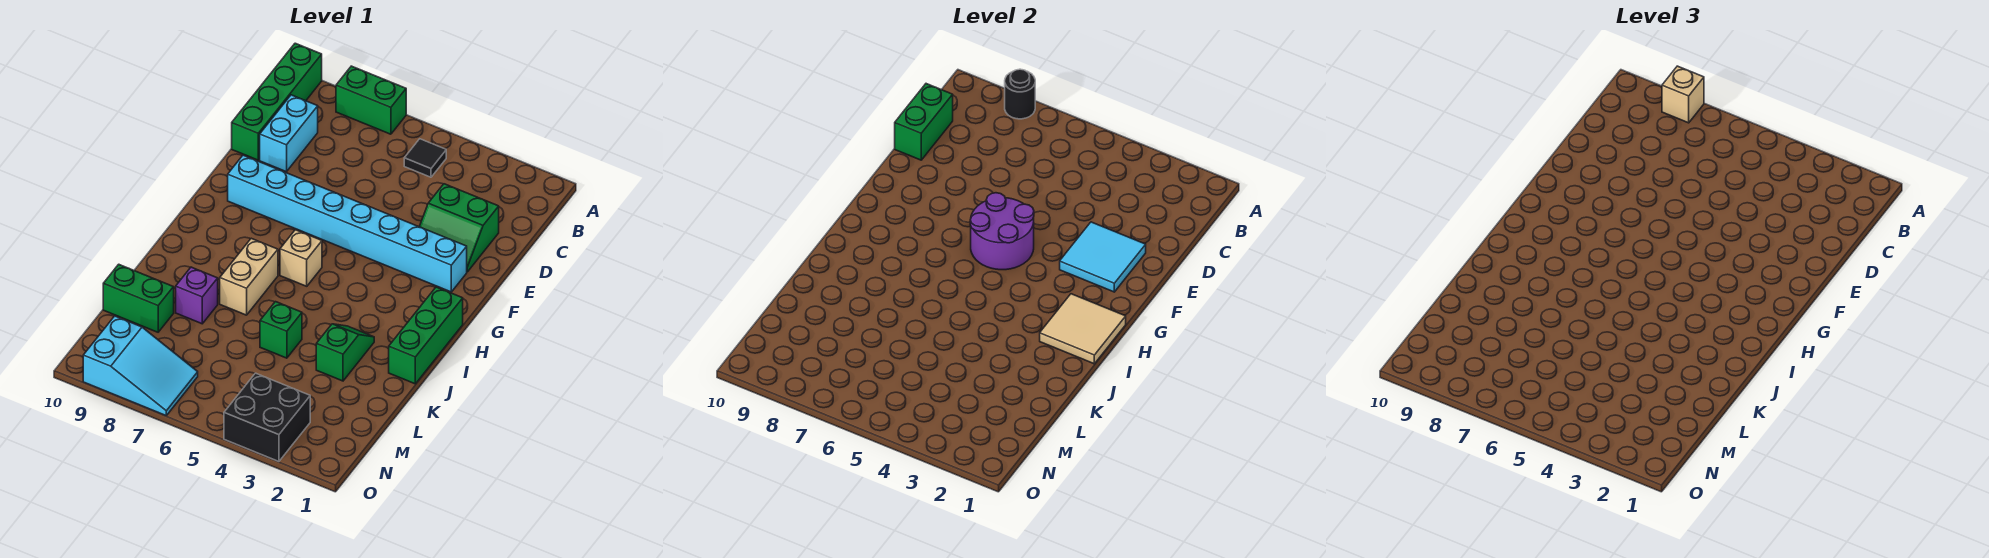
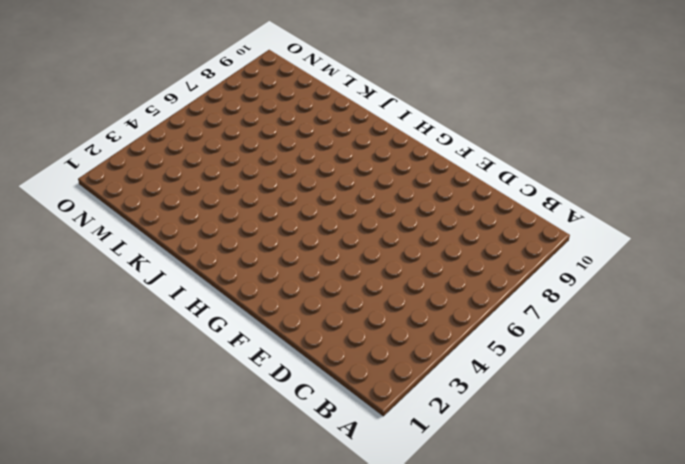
none -> green 1x2 brick [336,66,406,134]
none -> green 1x4 brick [232,43,322,160]
none -> black 1x1 tile [404,139,446,177]

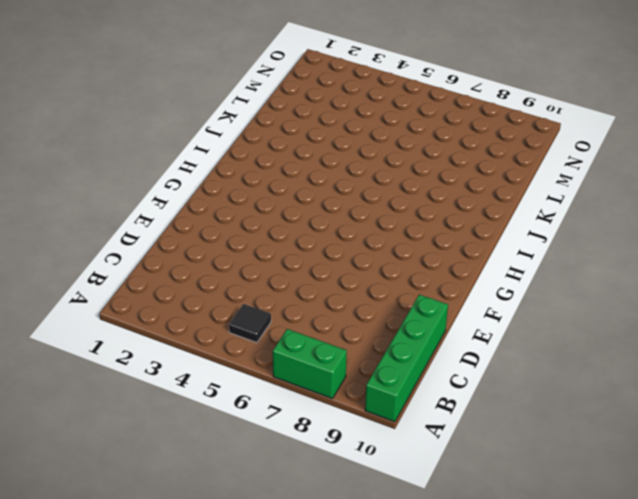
none -> cyan 1x2 brick [260,95,318,172]
none -> green 2x2 slope [419,184,499,272]
none -> cyan 1x8 brick [228,155,467,292]

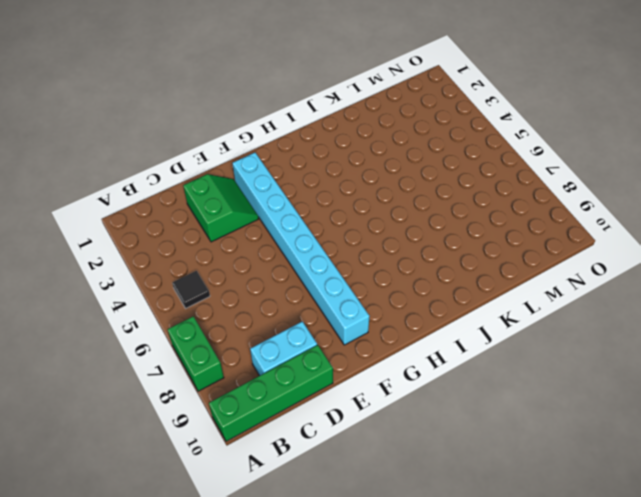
none -> green 1x3 brick [389,287,463,384]
none -> tan 1x1 brick [280,230,322,286]
none -> tan 1x2 brick [220,238,278,315]

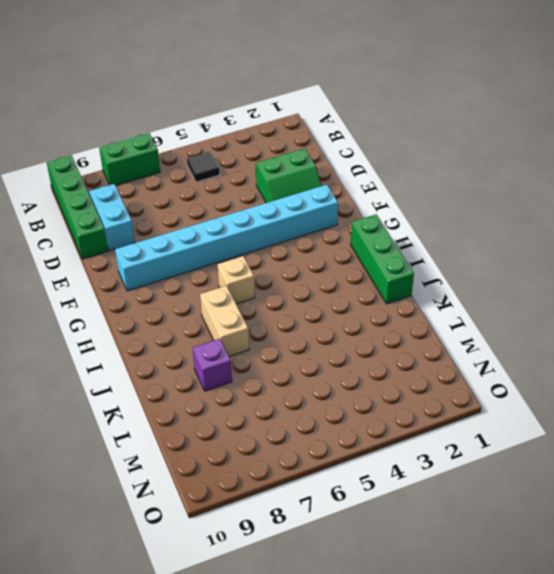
none -> green 1x2 slope [316,324,374,381]
none -> green 1x1 brick [260,302,302,358]
none -> green 1x2 brick [103,264,174,332]

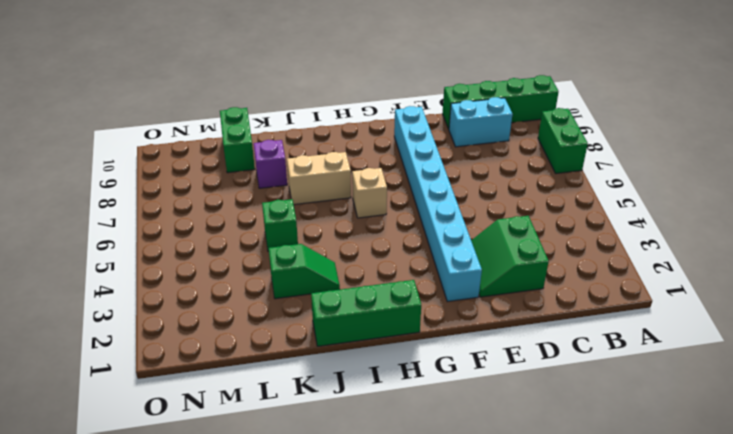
none -> black 1x1 tile [404,139,446,177]
none -> black 2x2 brick [224,373,310,461]
none -> cyan 2x3 slope [83,316,198,415]

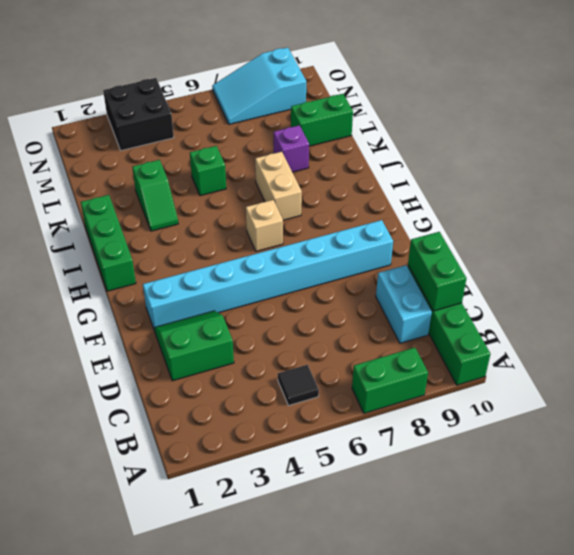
none -> black 1x1 round brick [1005,69,1035,119]
none -> cyan 2x2 tile [1060,222,1146,292]
none -> purple 2x2 round brick [970,193,1034,270]

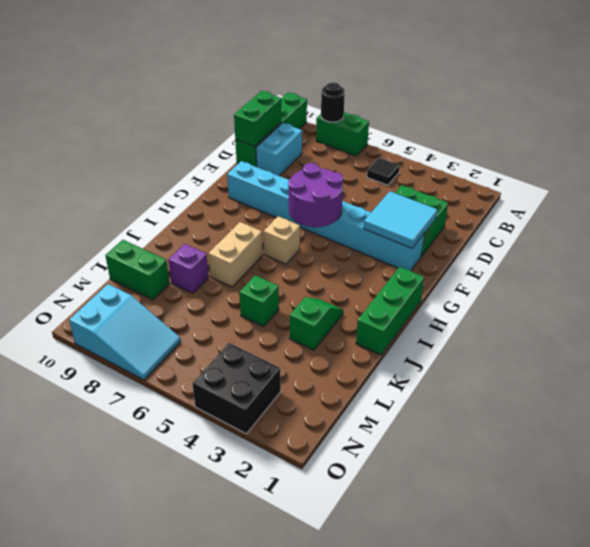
none -> tan 2x2 tile [1040,294,1126,364]
none -> tan 1x1 brick [1662,66,1704,123]

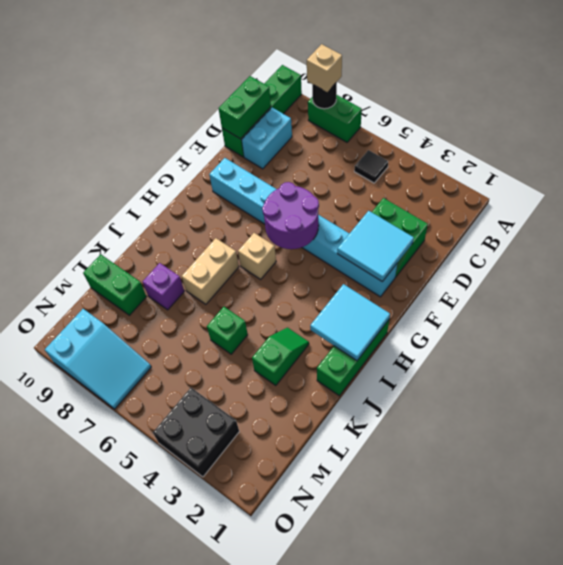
cyan 2x2 tile [310,284,390,361] -> tan 2x2 tile [1040,294,1126,364]

